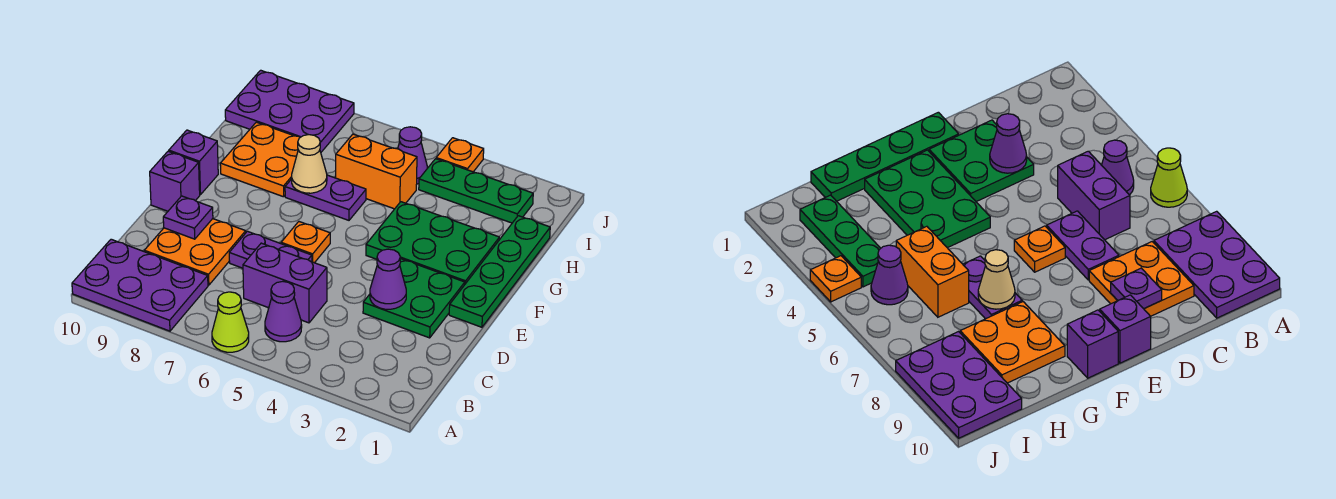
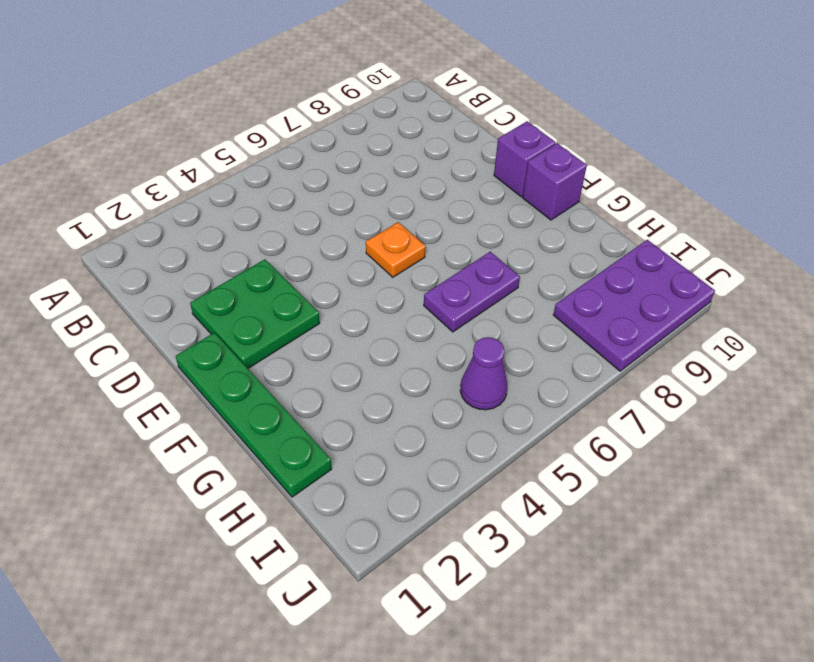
none -> lime 1x1 cone [212,292,249,352]
none -> purple 2x3 plate [72,239,208,331]
none -> purple 1x1 cone [265,281,302,342]

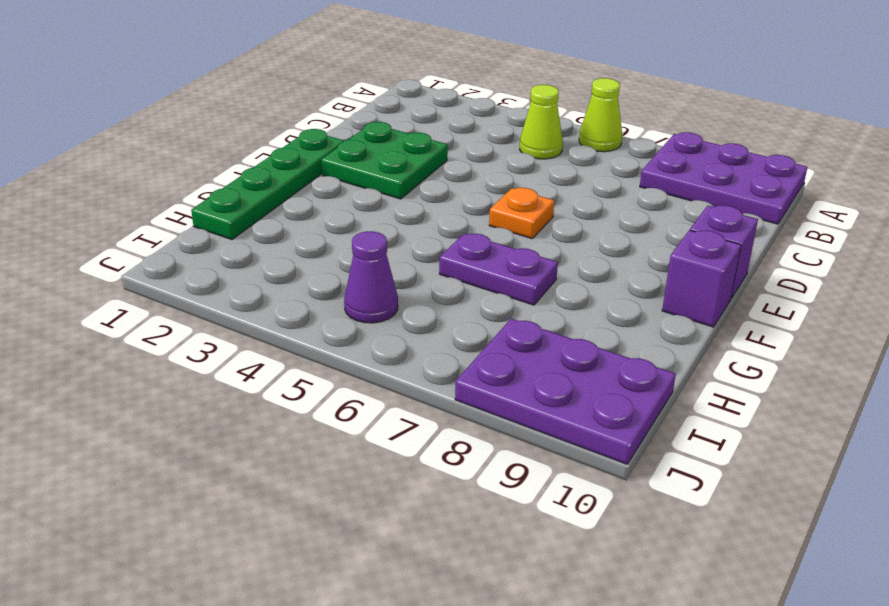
lime 1x1 cone [520,85,563,159] -> purple 1x1 cone [265,281,302,342]
none -> purple 1x2 brick [243,243,327,323]
none -> orange 2x2 plate [144,219,246,285]
none -> purple 1x2 plate [229,231,312,268]

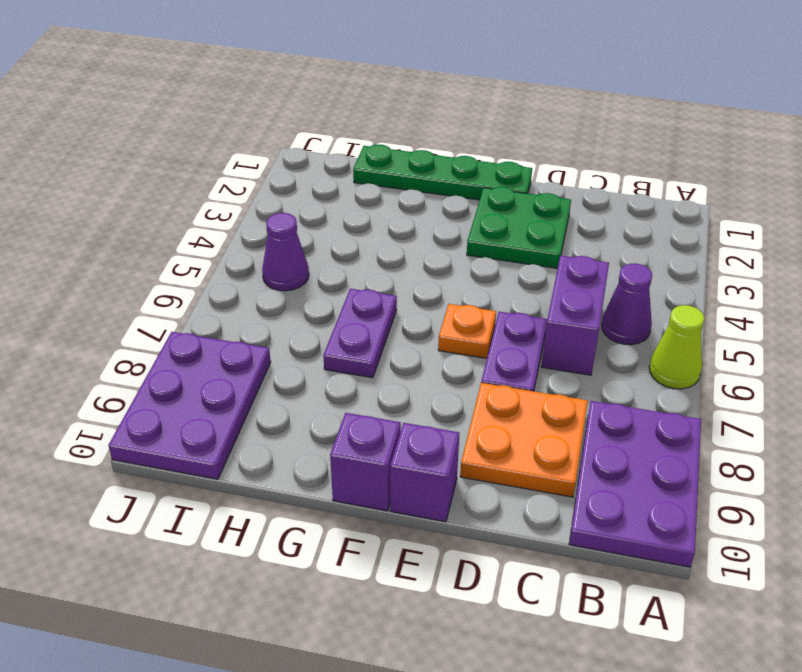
none -> green 2x3 plate [366,202,499,284]
none -> orange 2x2 plate [220,122,300,197]
none -> orange 1x2 brick [336,134,417,209]

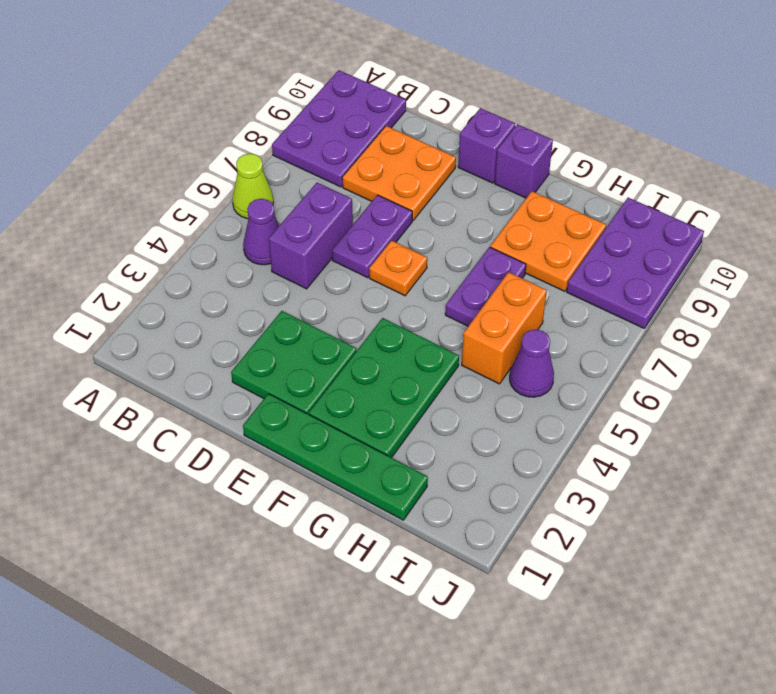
none -> green 1x3 plate [419,159,533,223]
none -> orange 1x1 plate [436,138,484,172]
none -> purple 1x1 cone [370,249,406,309]

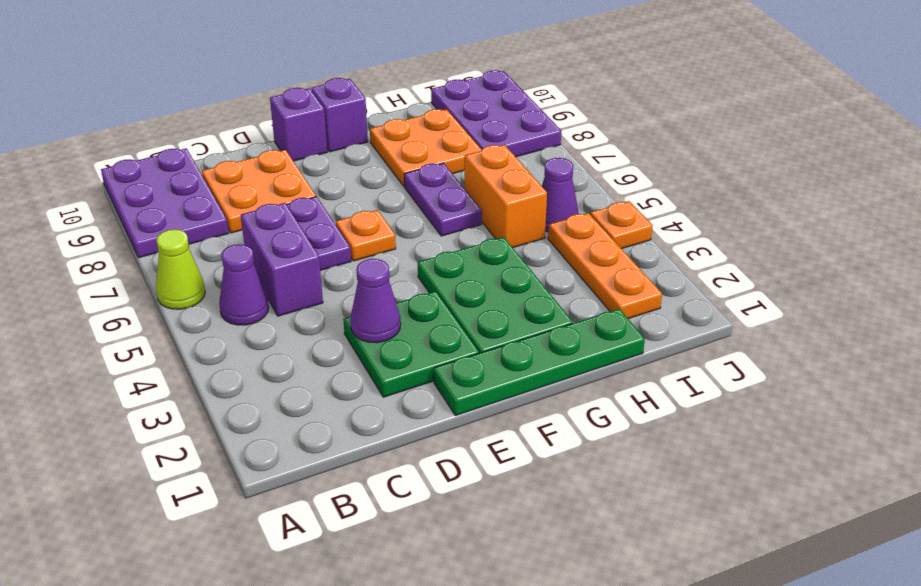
orange 1x3 plate [548,213,662,319] -> green 1x3 plate [419,159,533,223]
none -> purple 1x1 plate [163,196,213,239]
none -> tan 1x1 cone [292,135,327,193]

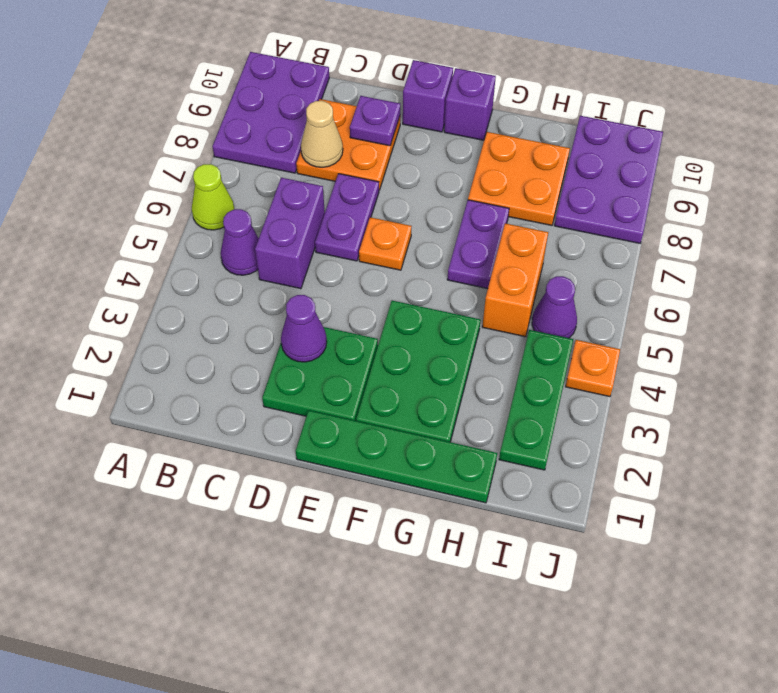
tan 1x1 cone [301,101,343,167] -> tan 1x1 cone moved to [292,135,327,193]

